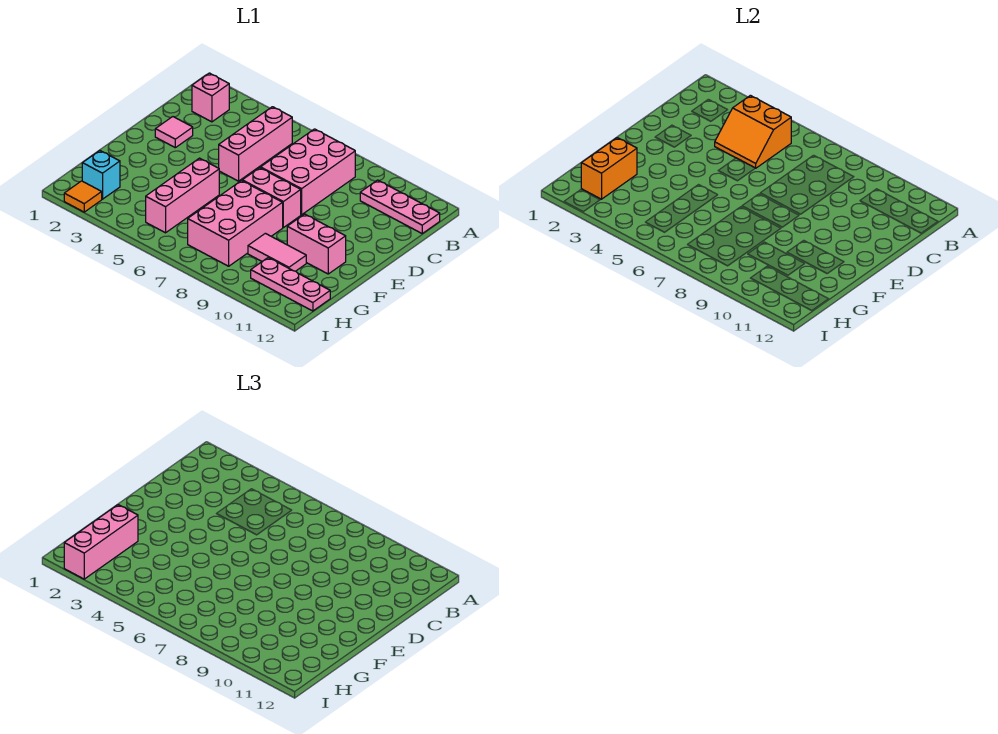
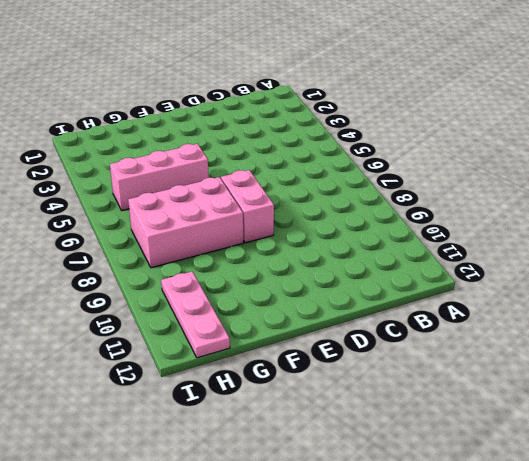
none -> pink 1x1 brick [192,73,229,122]
none -> pink 1x3 brick [219,107,292,181]
none -> pink 2x3 brick [261,129,355,215]

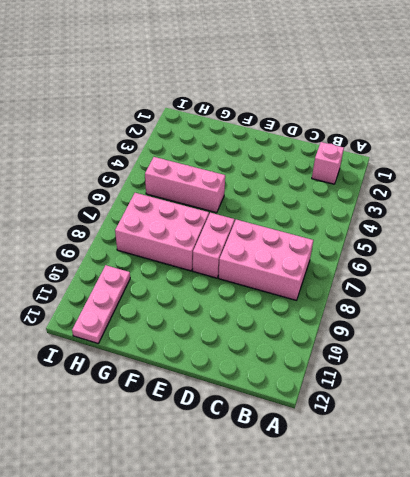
none -> pink 1x3 brick [219,107,292,181]
none -> pink 1x3 plate [360,180,440,233]
none -> pink 1x1 tile [155,117,193,148]

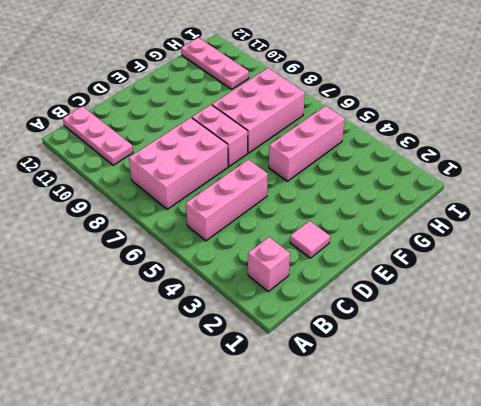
none -> pink 1x2 brick [287,214,346,274]
none -> pink 1x2 tile [248,233,306,271]
none -> cyan 1x1 brick [82,151,120,199]

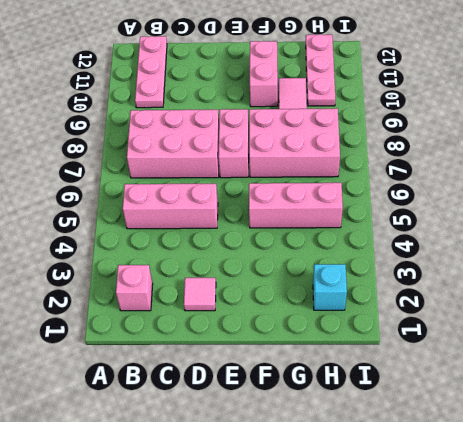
none -> orange 1x1 tile [64,181,102,212]
none -> orange 2x2 slope [715,95,791,168]
none -> orange 1x2 brick [581,138,637,199]

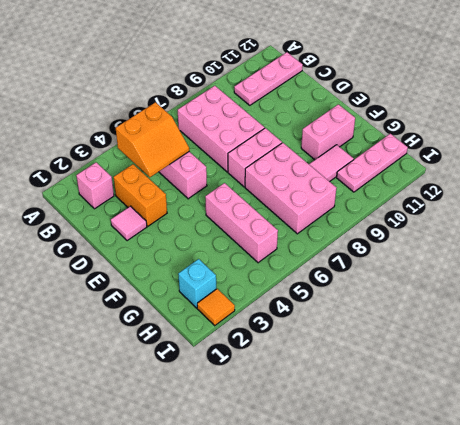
orange 1x2 brick [114,164,167,226] -> orange 1x2 brick moved to [581,138,637,199]
none -> pink 1x3 brick [64,505,138,579]

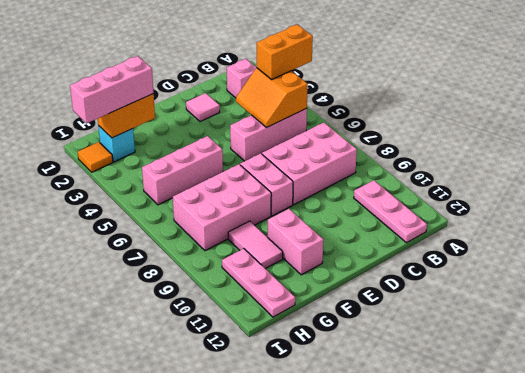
orange 1x2 brick [257,24,313,79] -> none

